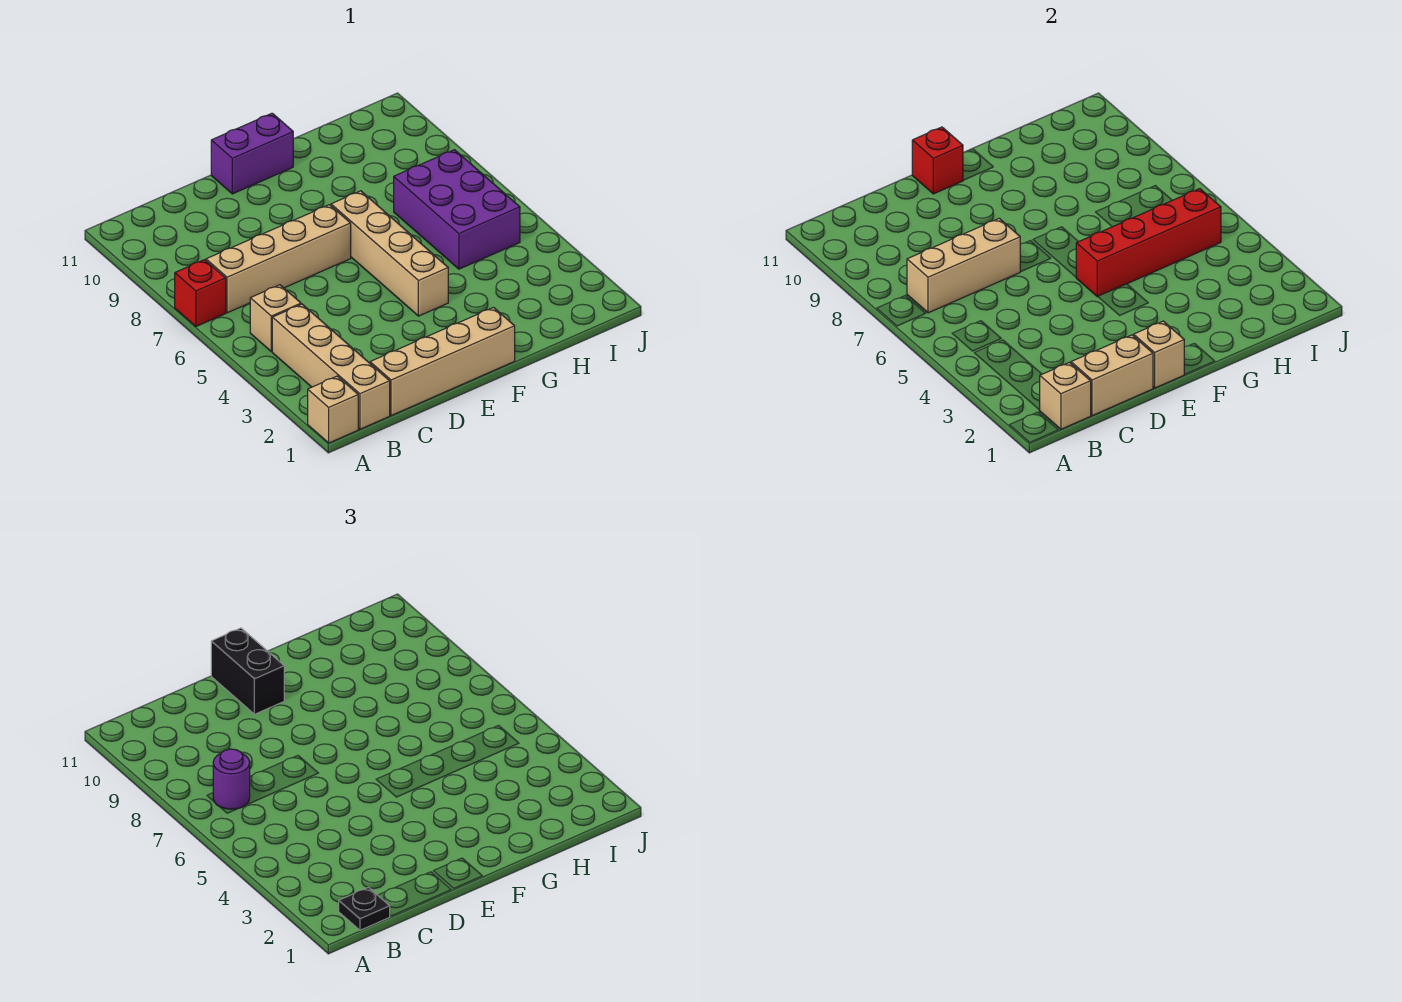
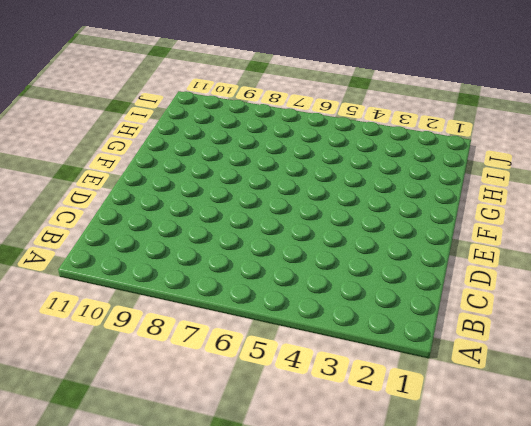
none -> tan 1x1 brick [308,376,358,443]
none -> red 1x1 brick [175,260,226,326]
none -> tan 1x4 brick [272,304,390,429]

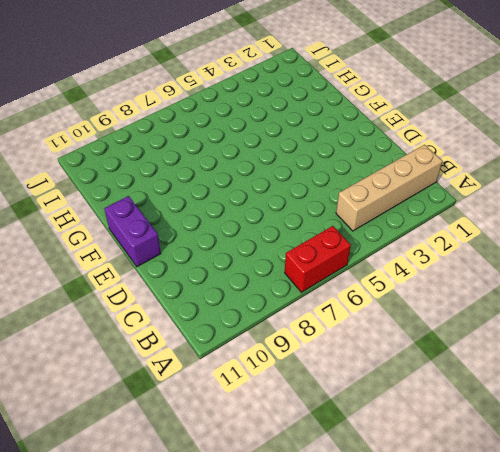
red 1x2 brick [285,226,351,292] -> red 1x1 brick [175,260,226,326]
none -> tan 1x1 brick [308,376,358,443]
none -> tan 1x1 brick [250,285,301,352]
none -> tan 1x4 brick [206,205,351,313]

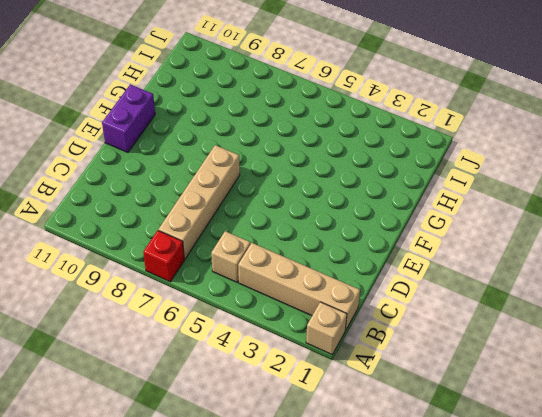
none -> tan 1x4 brick [370,307,515,416]
none -> tan 1x4 brick [331,191,448,316]
none -> purple 2x3 brick [394,150,520,269]

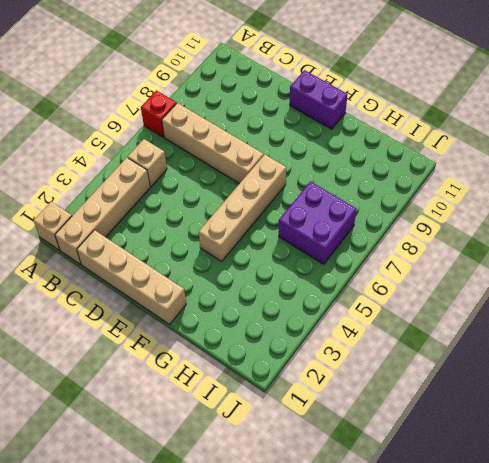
purple 2x2 brick [279,182,356,264] -> purple 2x3 brick [394,150,520,269]
none -> tan 1x1 brick [1040,362,1091,429]
none -> tan 1x3 brick [907,218,1020,313]
none -> tan 1x2 brick [1071,335,1153,416]

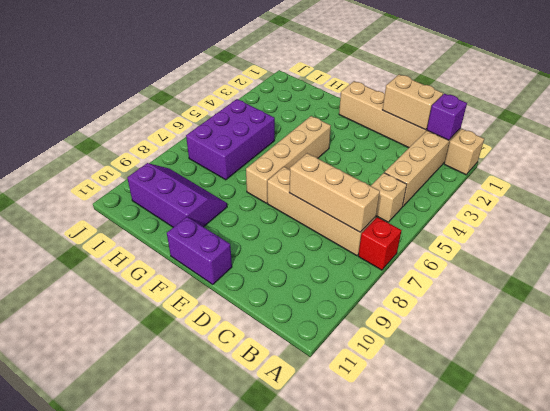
purple 1x1 brick [427,94,467,140] -> tan 1x1 brick [1040,362,1091,429]
purple 2x3 slope [127,163,227,227] -> none
none -> tan 1x1 brick [1134,321,1185,388]
none -> red 1x1 brick [912,127,963,194]
none -> red 1x4 brick [1076,189,1221,297]

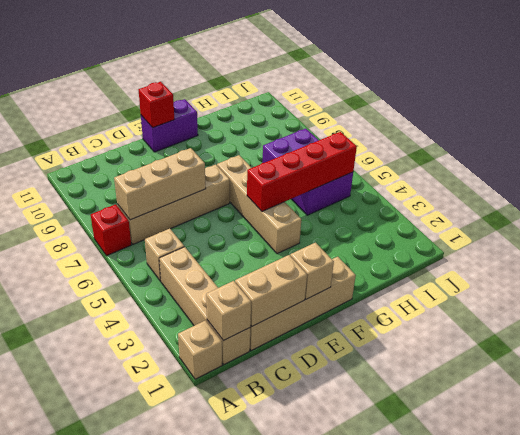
none -> black 1x1 plate [339,887,390,930]
none -> purple 1x1 round brick [213,749,250,809]
none -> black 1x2 brick [211,628,284,714]

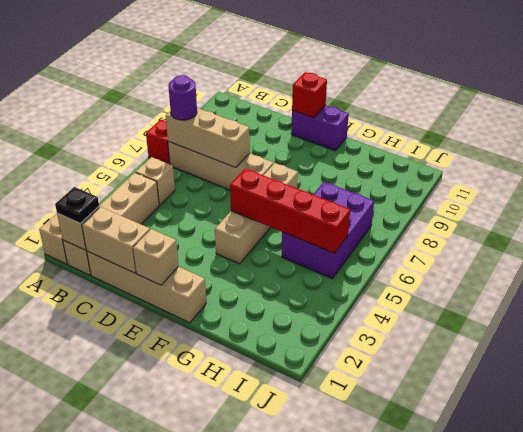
none -> black 1x2 brick [211,628,284,714]

